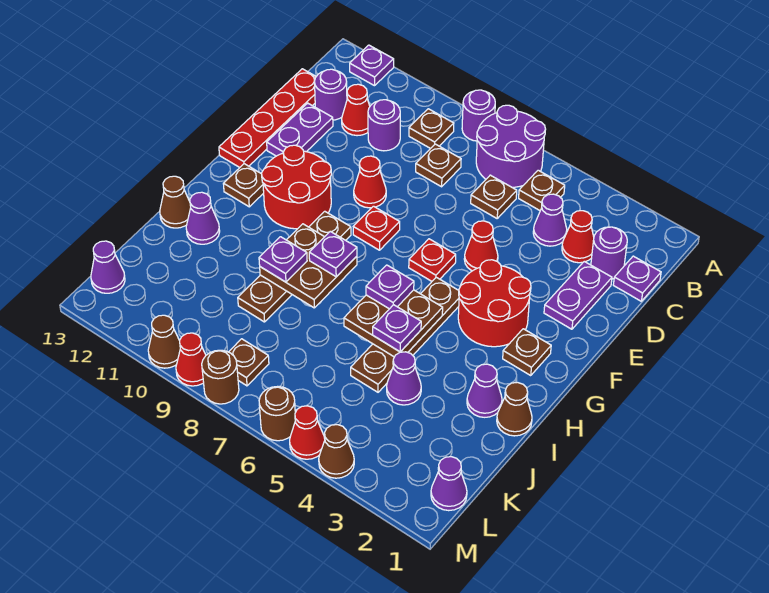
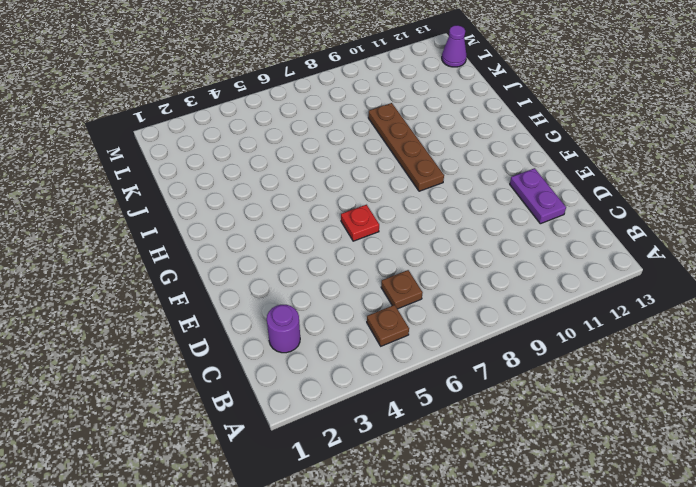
none -> purple 2x2 round brick [476,105,546,187]
none -> purple 1x1 round brick [462,90,495,141]
none -> purple 1x1 plate [350,45,394,86]
none -> brown 1x1 plate [409,109,454,149]

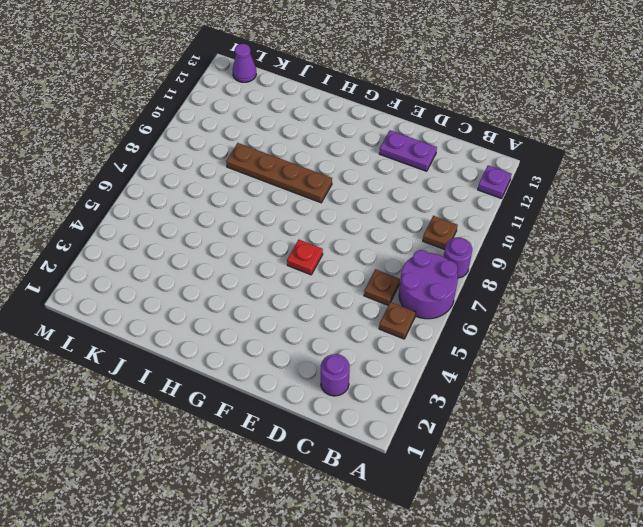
none -> purple 1x1 plate [613,256,661,301]
none -> red 1x1 cone [562,211,594,263]
none -> purple 1x1 cone [533,194,567,246]
none -> brown 1x1 plate [416,144,461,187]

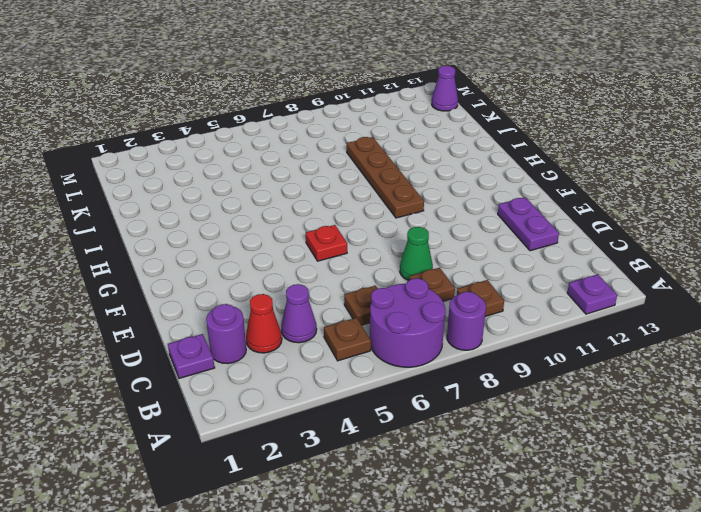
green 1x1 cone [400,227,433,280] -> none
none -> purple 1x1 round brick [368,100,400,151]
none -> red 1x1 cone [342,84,370,136]
none -> purple 1x1 round brick [315,69,347,120]
none -> red 1x4 plate [219,69,316,167]

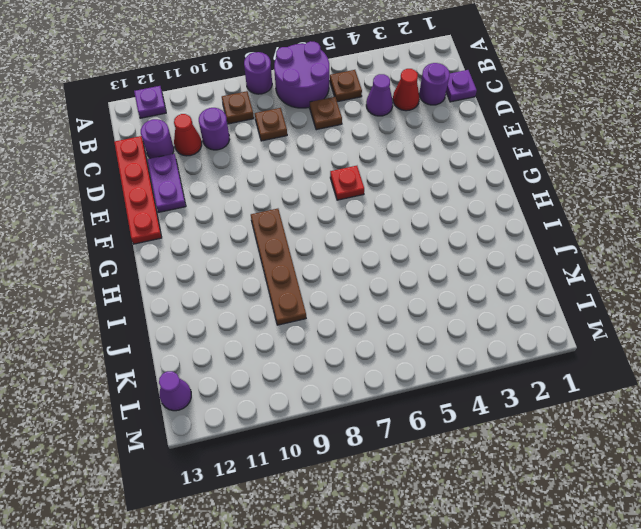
none -> purple 1x2 plate [544,262,612,329]
none -> red 1x1 cone [464,221,498,271]
none -> red 1x1 cone [354,156,386,208]
none -> red 2x2 round brick [458,260,531,347]

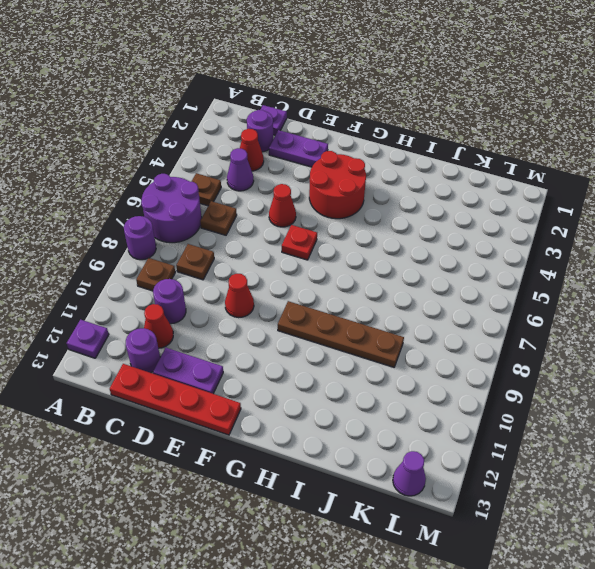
none -> red 1x1 plate [353,206,400,250]
none -> red 2x2 round brick [262,145,331,229]
none -> brown 1x1 plate [503,329,551,375]
none -> brown 1x4 plate [351,277,459,392]

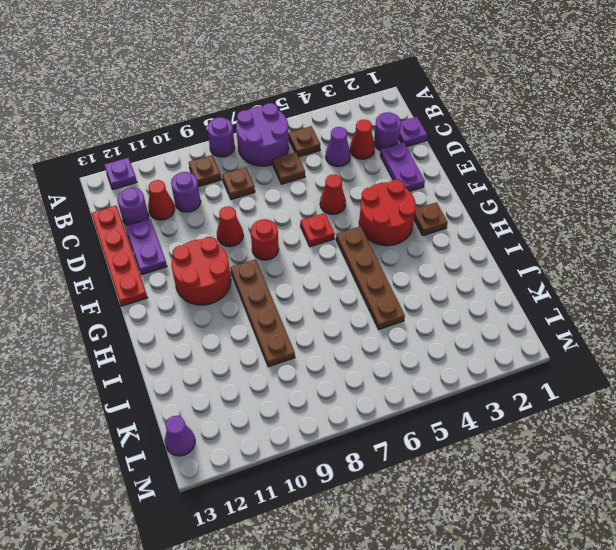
red 1x1 round brick [251,219,279,260] -> red 1x1 plate [353,206,400,250]
none -> brown 1x1 plate [223,164,264,207]
none -> brown 1x1 cone [497,382,532,436]
none -> purple 1x1 cone [467,364,502,417]
none -> purple 1x1 cone [186,192,220,244]

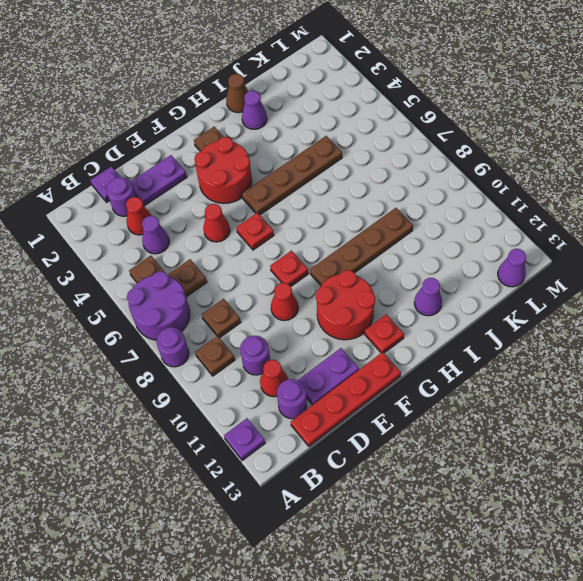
red 1x1 plate [365,314,404,353] -> brown 1x1 plate [223,164,264,207]
none -> brown 1x1 cone [160,176,191,228]
none -> purple 1x1 cone [387,352,421,405]
none -> purple 1x1 cone [431,457,467,511]
none -> brown 1x1 plate [229,339,269,386]

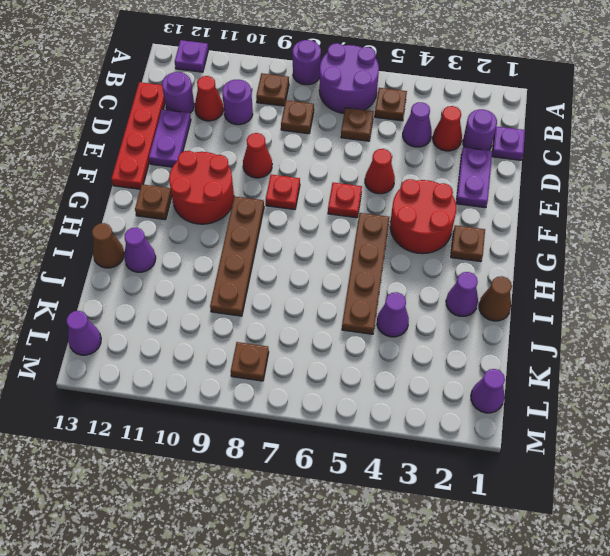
none -> brown 1x1 cone [319,425,354,478]
none -> red 1x1 cone [290,406,325,459]
none -> brown 1x1 round brick [259,386,295,441]
none -> brown 1x1 round brick [202,350,239,404]

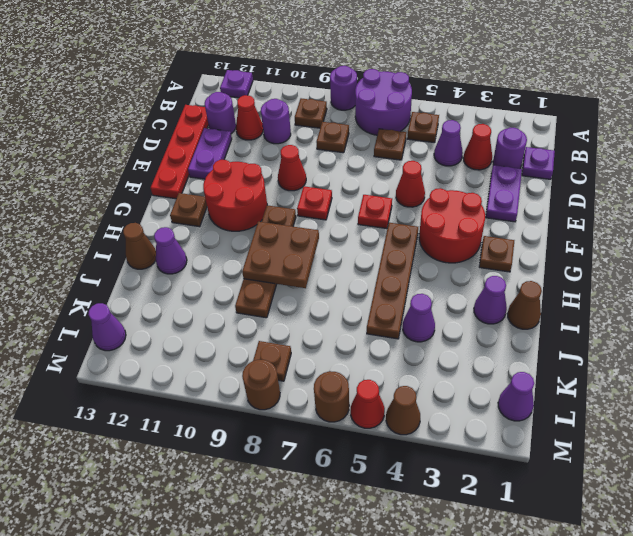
none -> red 1x1 cone [176,333,206,386]
none -> brown 1x1 cone [148,315,180,368]
none -> brown 2x2 plate [344,290,443,357]
none -> purple 1x1 plate [366,265,414,309]

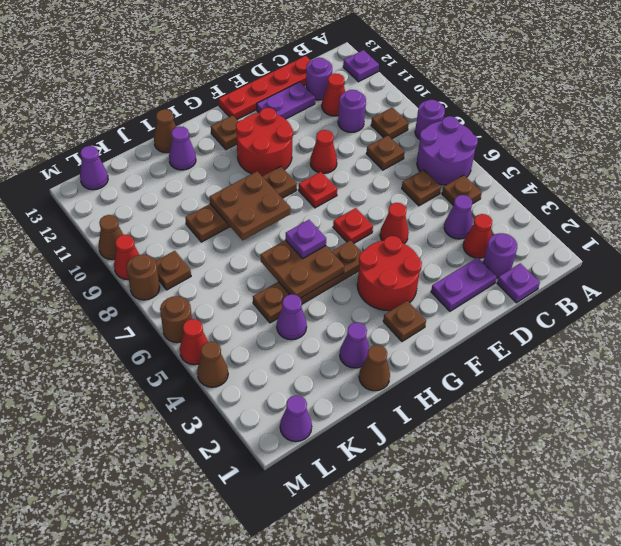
none -> purple 1x1 plate [309,231,357,277]
none -> purple 1x1 plate [373,305,421,352]
none -> purple 1x1 plate [259,237,307,282]

